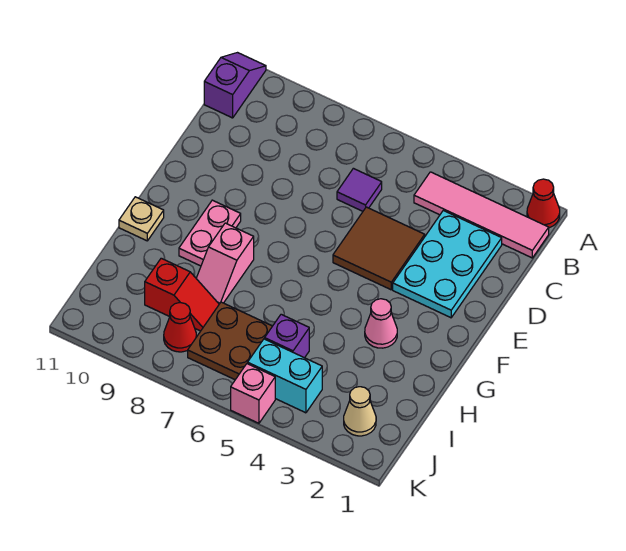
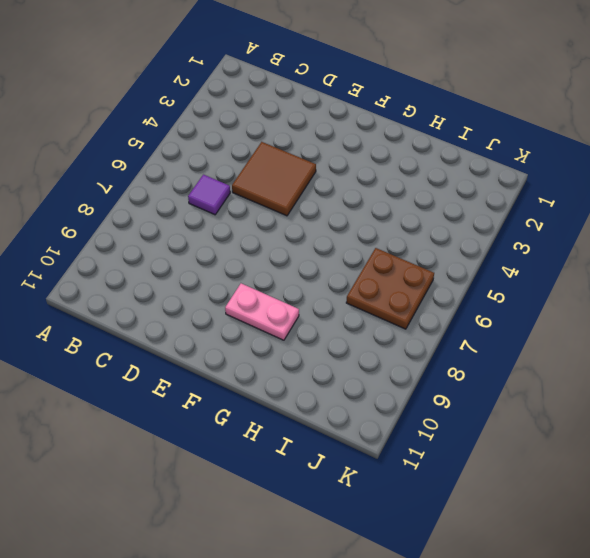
none -> red 1x1 cone [527,179,560,228]
none -> purple 1x2 slope [204,53,266,118]
none -> pink 1x4 tile [414,172,549,258]

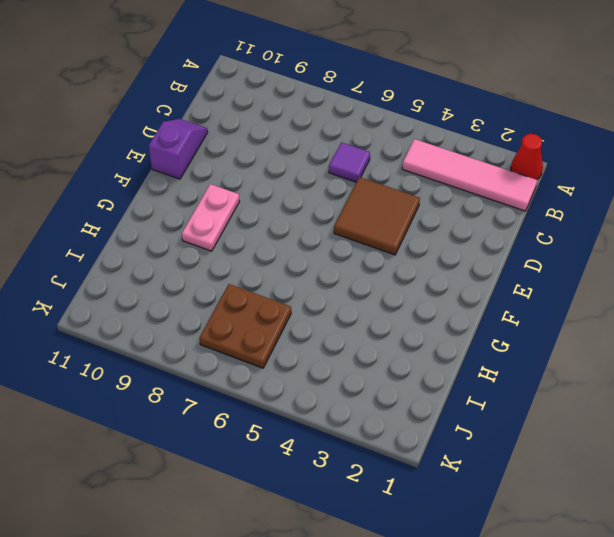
purple 1x2 slope [149,119,208,179] -> purple 1x2 slope moved to [204,53,266,118]
none -> cyan 2x3 plate [393,211,502,318]
none -> pink 1x1 cone [365,299,397,348]
none -> pink 1x2 slope [196,223,254,304]

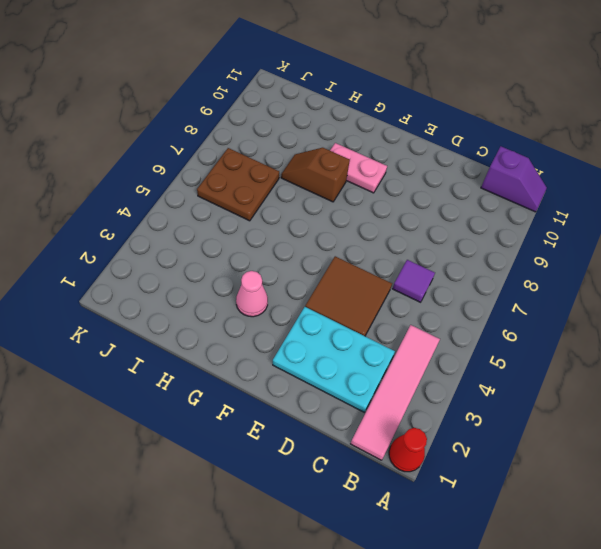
brown 1x2 slope [281,148,350,202] -> pink 1x2 slope [196,223,254,304]
none -> tan 1x1 plate [119,197,164,241]
none -> purple 1x1 brick [265,314,309,358]
none -> red 1x2 slope [145,258,219,331]

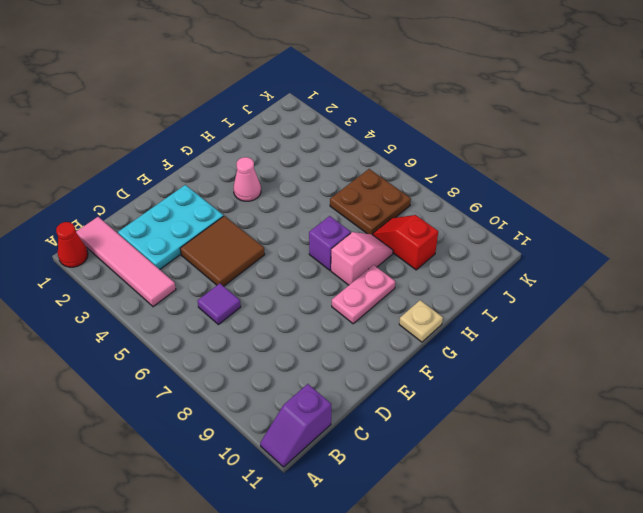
purple 1x1 brick [309,216,351,270] -> purple 1x1 brick moved to [265,314,309,358]
none -> tan 1x1 cone [344,387,376,436]
none -> cyan 1x2 brick [248,339,322,413]
none -> red 1x1 cone [164,303,196,352]

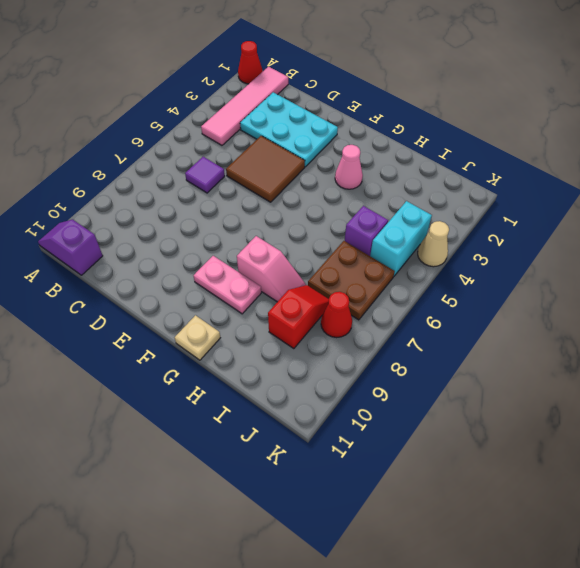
tan 1x1 cone [418,221,449,267] -> tan 1x1 cone moved to [344,387,376,436]
none -> pink 1x1 brick [231,364,275,423]

